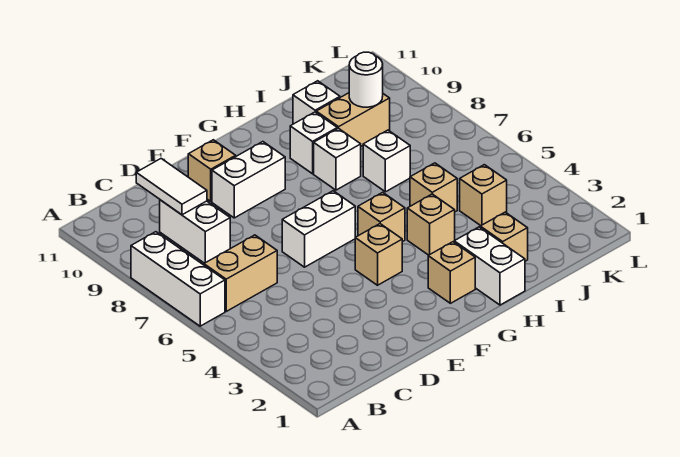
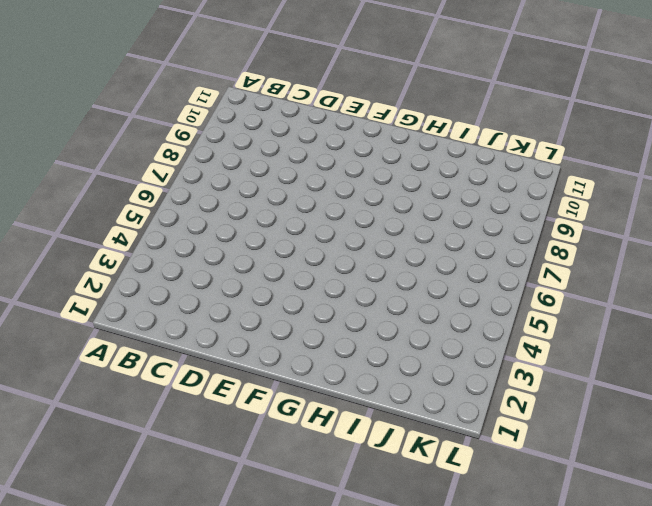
none -> white 1x3 brick [131,232,225,326]
none -> tan 1x2 brick [204,235,277,311]
none -> white 1x2 brick [160,200,230,263]

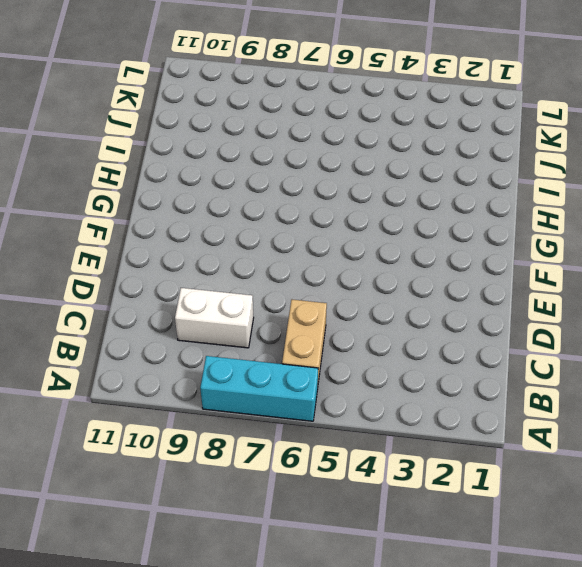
cyan 1x3 brick [200,356,318,421] -> white 1x3 brick [131,232,225,326]
none -> white 1x2 brick [282,191,355,267]
none -> white 1x2 brick [212,142,285,218]
none -> tan 1x1 brick [188,140,236,201]

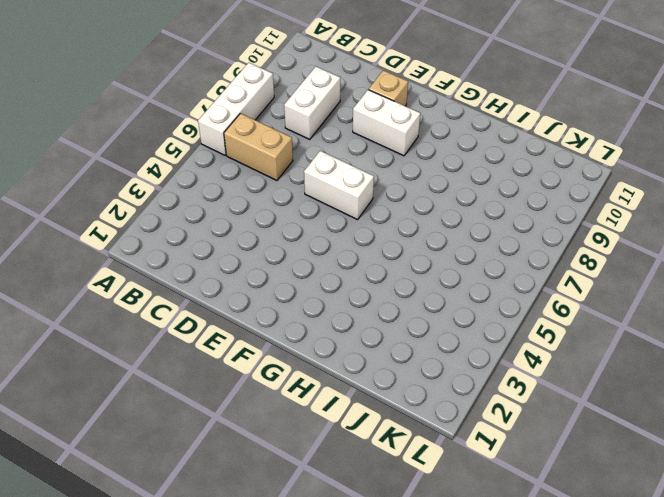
none -> tan 1x1 brick [355,224,402,285]
none -> tan 1x1 brick [428,242,475,303]
none -> tan 1x1 brick [358,192,405,242]

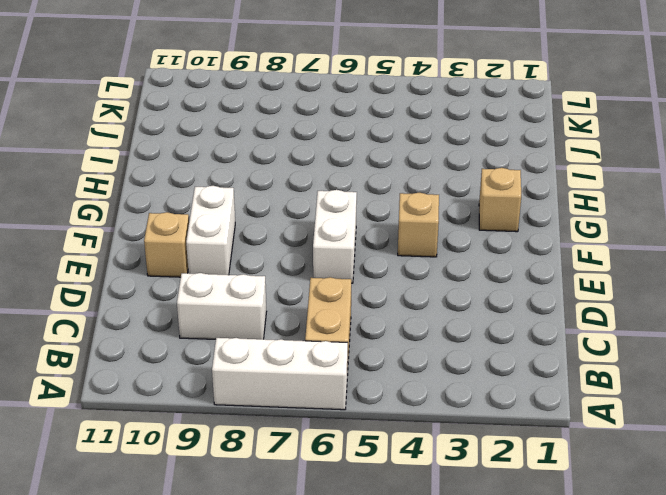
none -> tan 1x1 brick [358,192,405,242]
none -> white 1x2 brick [454,227,525,305]
none -> tan 1x1 brick [407,194,455,255]

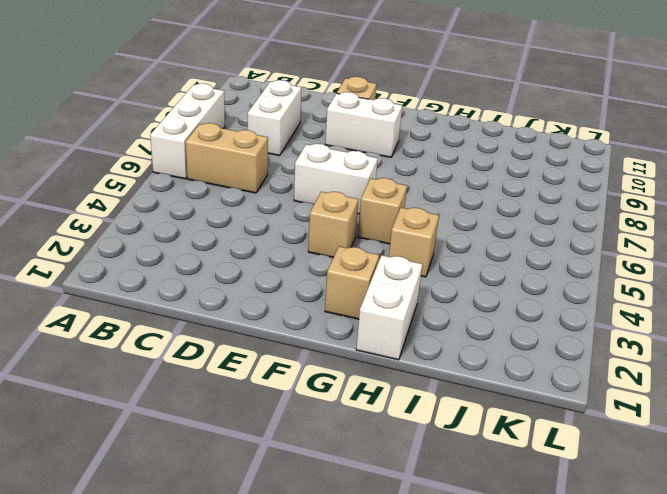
none -> white 1x1 brick [314,128,361,190]
none -> white 1x1 brick [290,112,337,174]
none -> tan 1x1 brick [480,212,528,261]

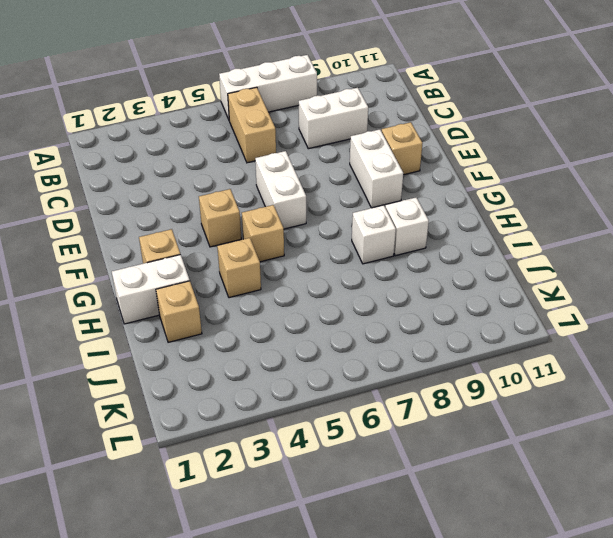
none -> tan 1x1 brick [410,163,457,212]
none -> white 1x1 brick [363,130,410,192]
none -> tan 1x2 brick [316,93,390,146]

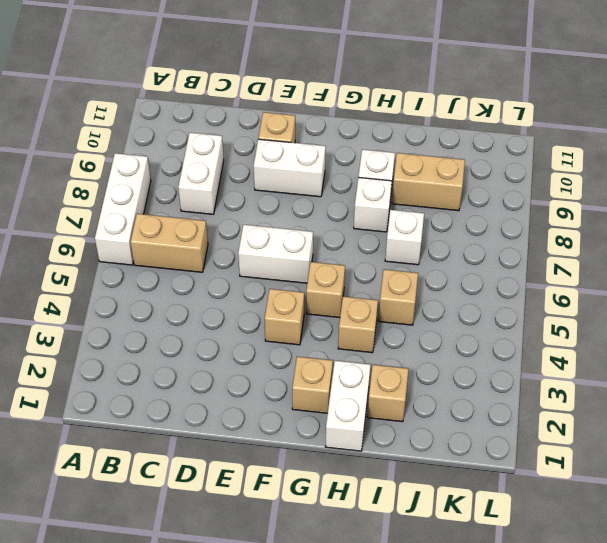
none -> white 1x1 brick [293,81,340,124]
none -> tan 1x1 brick [460,165,507,226]
none -> white 1x2 tile [136,159,207,215]

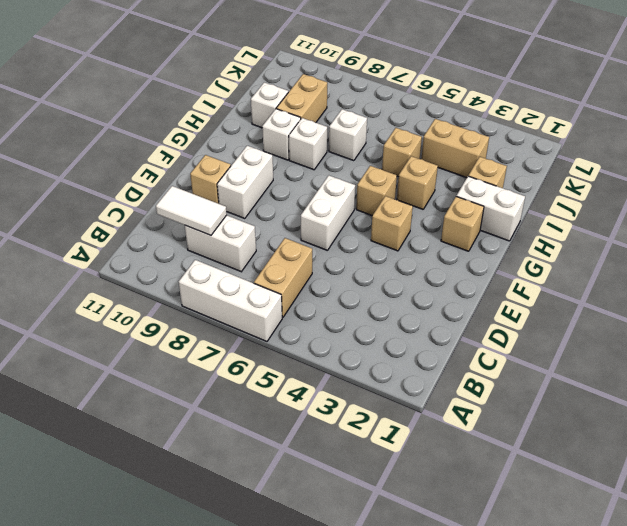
tan 1x2 brick [421,119,489,178] -> tan 1x1 brick [460,165,507,226]
none -> white 1x1 round brick [349,52,383,107]

